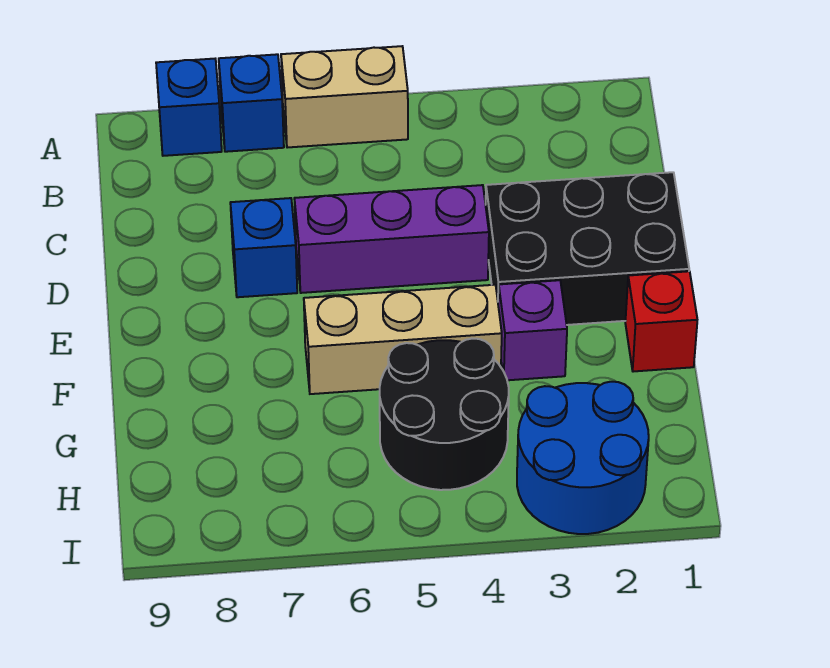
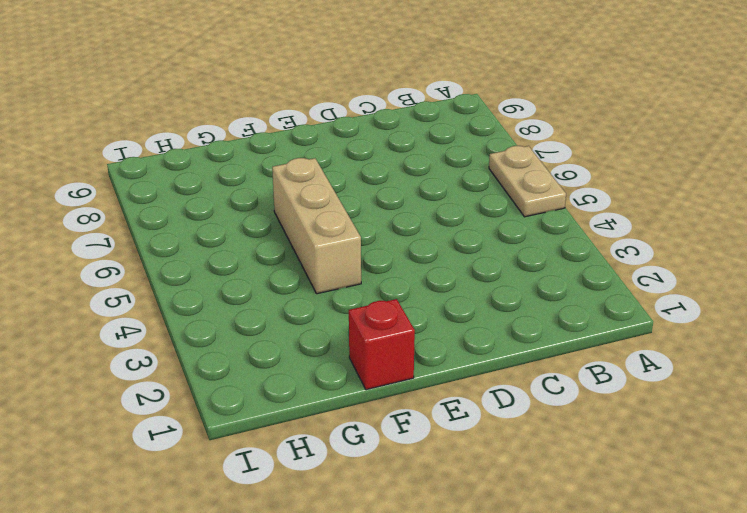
tan 1x2 plate [489,146,566,217] -> tan 1x2 brick [281,46,408,148]
none -> blue 1x1 brick [219,54,284,152]
none -> blue 1x1 brick [156,59,222,156]

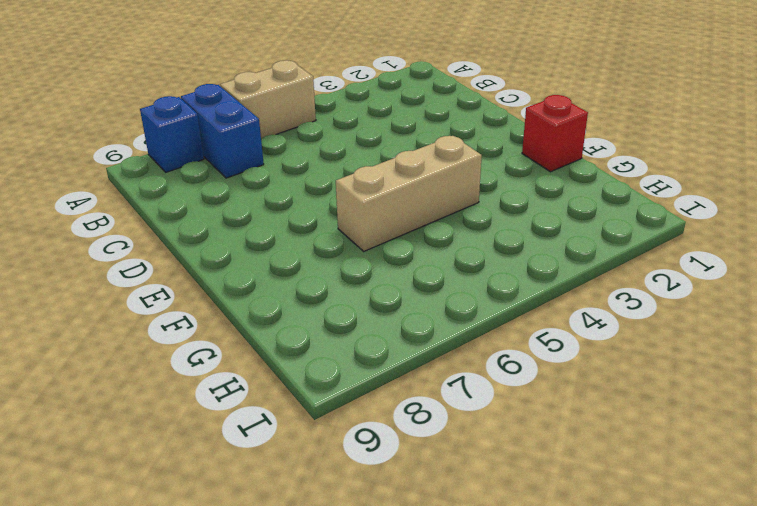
blue 1x2 brick [181,84,264,178] -> blue 1x1 brick [219,54,284,152]
none -> black 2x3 brick [486,172,689,325]
none -> purple 1x3 brick [294,185,489,293]

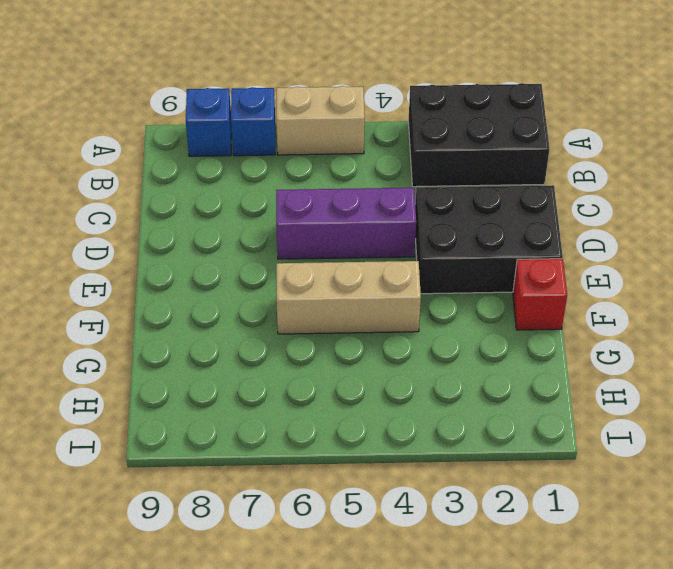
black 2x3 brick [408,83,549,187] -> none
none -> blue 1x1 brick [230,198,297,297]
none -> purple 1x1 brick [498,280,567,380]

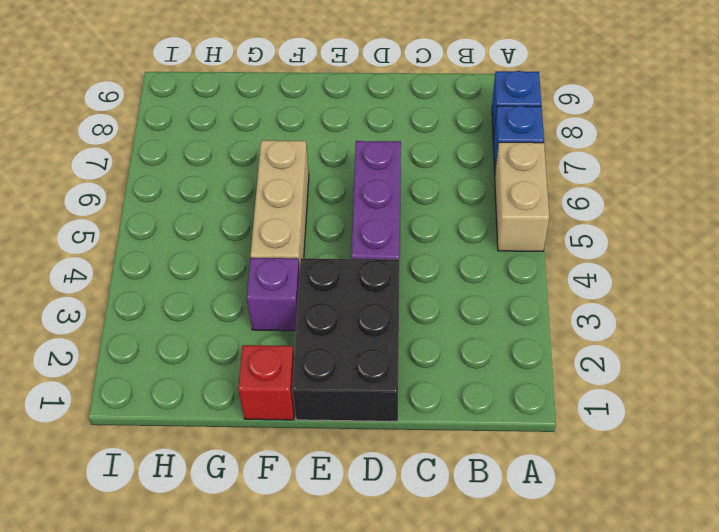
none -> blue 1x1 brick [230,198,297,297]
none -> black 2x2 round brick [380,339,509,490]

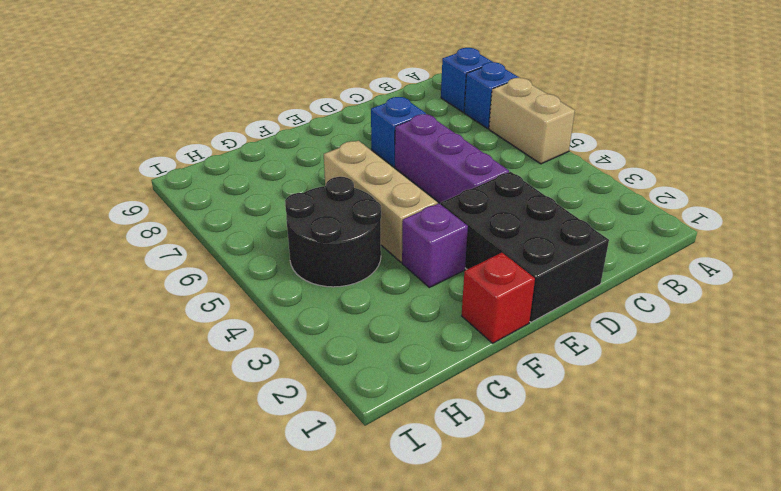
none -> blue 2x2 round brick [517,382,649,534]

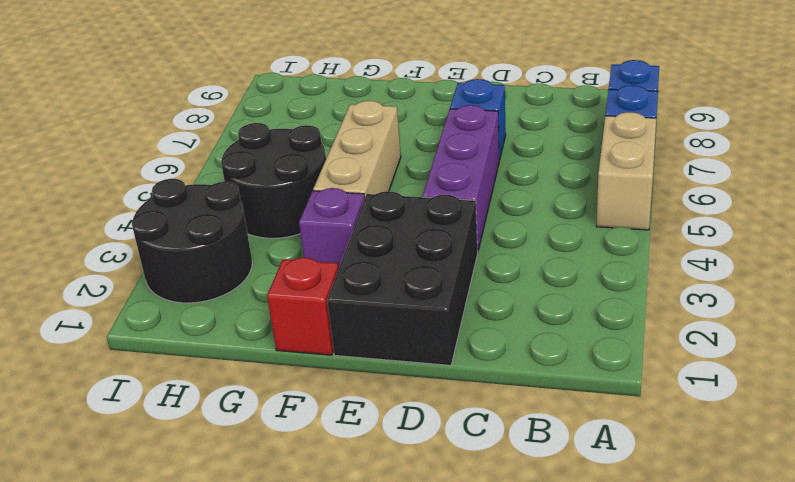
black 2x2 round brick [132,179,252,303] -> blue 2x2 round brick [517,382,649,534]

